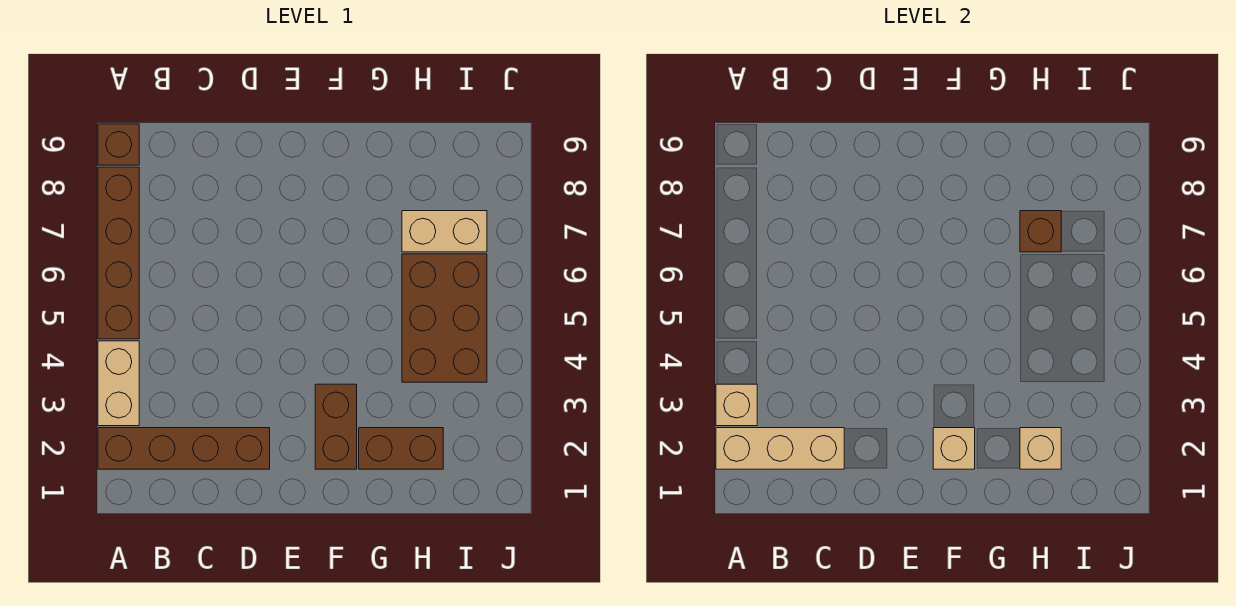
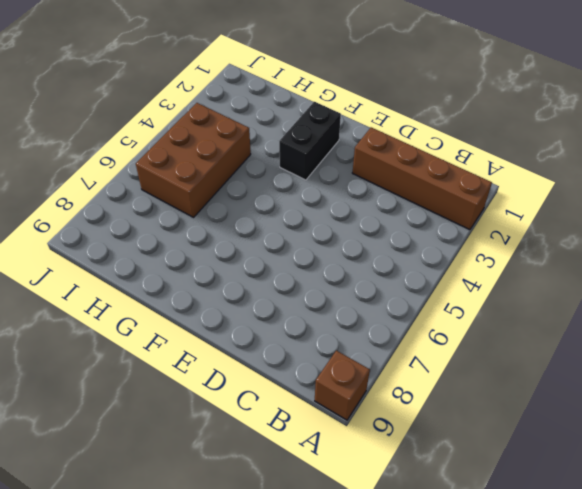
black 1x2 brick [279,102,341,180] -> brown 1x2 brick [315,384,357,469]
none -> tan 1x2 brick [98,341,139,426]
none -> brown 1x4 brick [98,167,139,339]
none -> brown 1x2 brick [359,428,443,469]

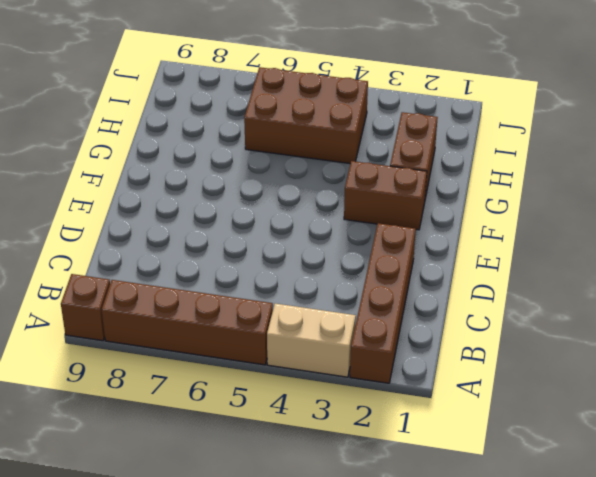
none -> tan 1x2 brick [402,211,487,252]
none -> tan 1x3 brick [716,428,844,469]
none -> tan 1x1 brick [716,384,757,426]

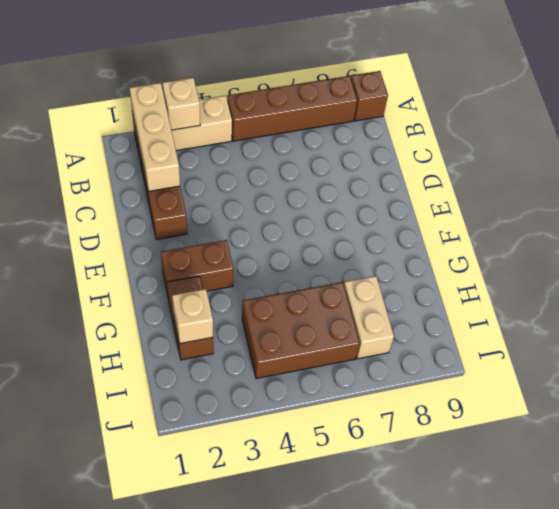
none -> tan 1x1 brick [933,428,975,469]
none -> brown 1x1 brick [1020,211,1061,252]

